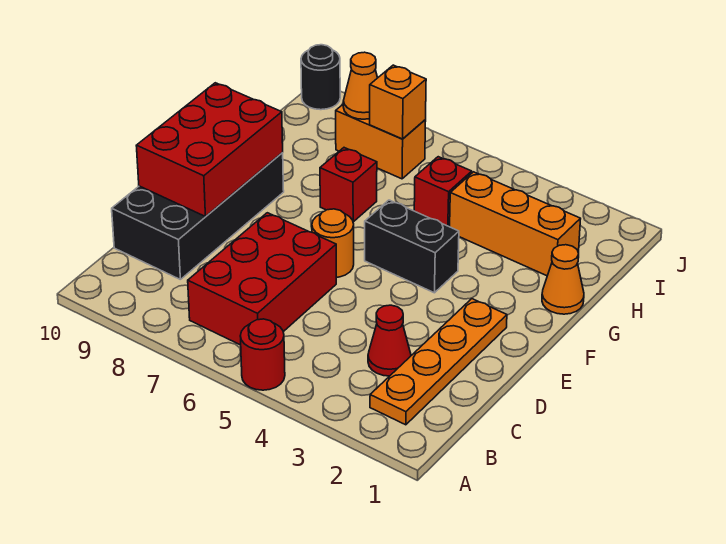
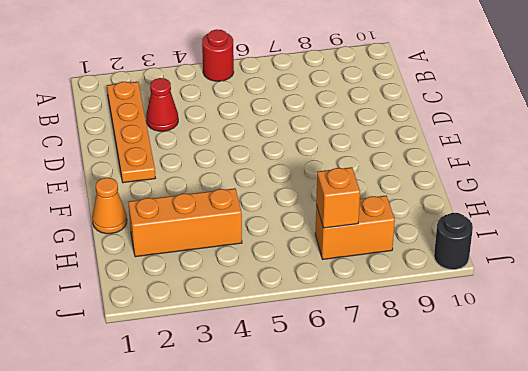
none -> red 2x3 brick [188,213,336,345]
none -> black 2x4 brick [112,153,284,279]
none -> orange 1x1 round brick [312,209,354,277]

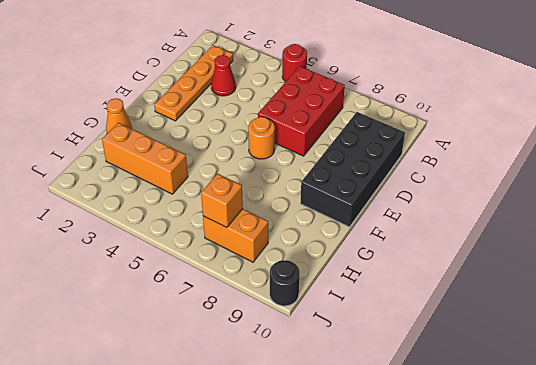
none -> black 1x2 brick [365,200,459,293]
none -> red 1x1 brick [320,148,377,222]
none -> red 1x1 brick [414,157,472,227]

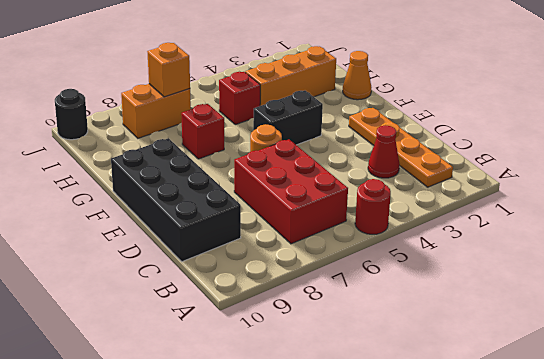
none -> red 2x3 brick [136,83,283,217]
none -> orange 1x1 cone [343,52,377,119]

